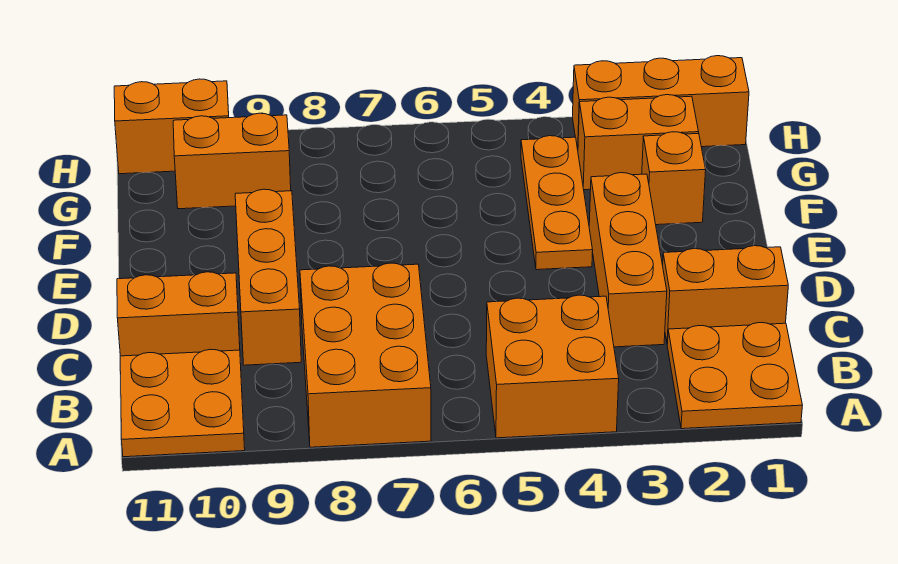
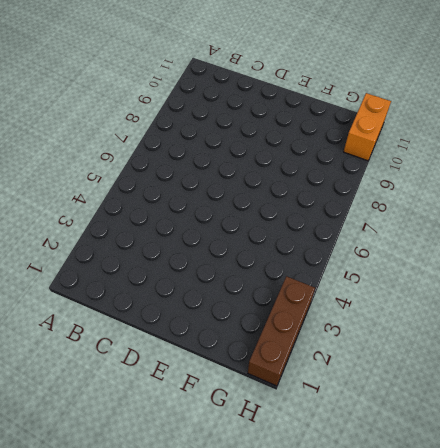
brown 1x3 brick [248,276,315,386] -> orange 1x3 brick [573,56,749,149]
none -> orange 2x2 plate [667,323,802,429]
none -> orange 2x2 brick [486,295,619,438]
none -> orange 2x3 brick [300,263,431,447]

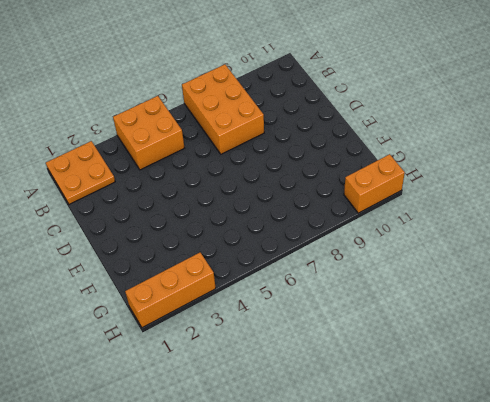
none -> orange 2x2 plate [120,349,245,457]
none -> orange 1x2 brick [663,246,788,344]
none -> orange 1x3 brick [589,173,667,347]

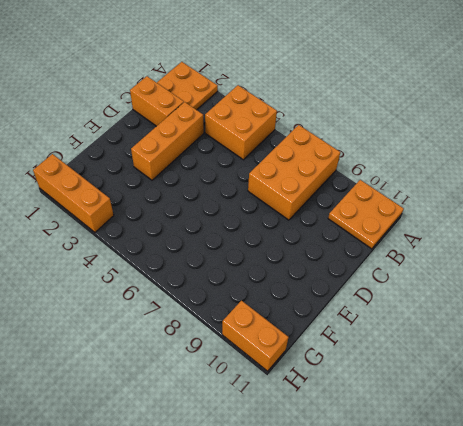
none -> orange 1x3 brick [235,189,301,365]
none -> orange 1x2 brick [117,272,240,356]
none -> orange 1x3 plate [521,136,593,270]

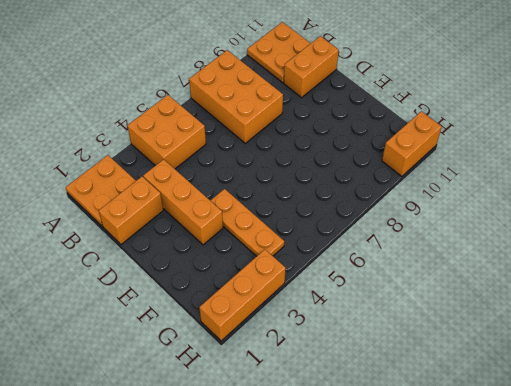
none -> orange 1x3 brick [235,189,301,365]
none -> orange 1x1 brick [642,132,706,225]
none -> orange 1x2 brick [578,95,699,190]

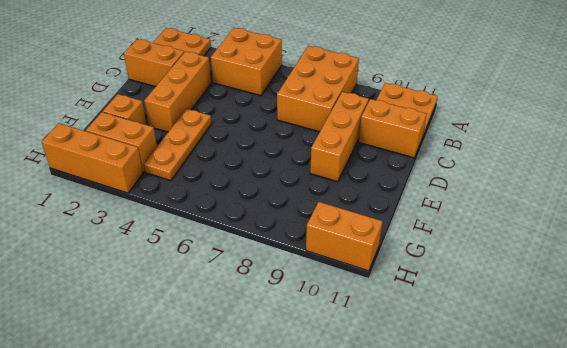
none -> orange 1x2 brick [173,113,291,209]

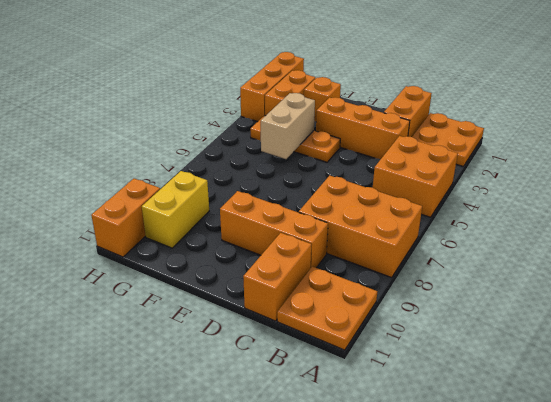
tan 1x2 brick [261,93,315,159] -> none
yellow 1x2 brick [142,171,209,248] -> orange 1x2 brick [173,113,291,209]

